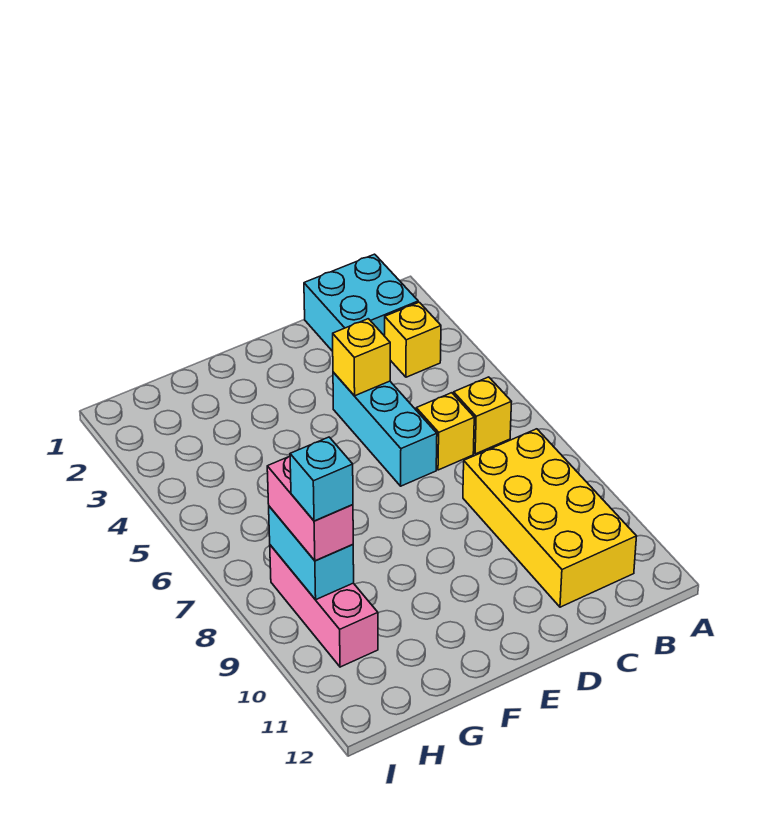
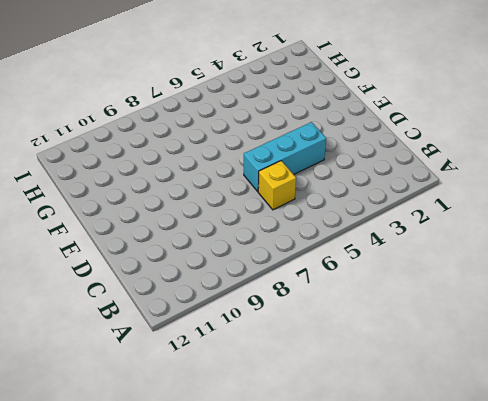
none -> cyan 2x2 brick [304,254,418,351]
none -> yellow 1x1 brick [385,302,441,377]

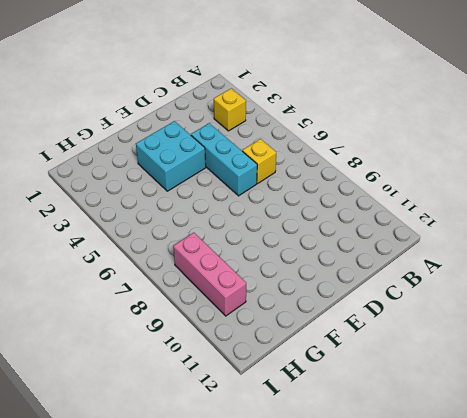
cyan 2x2 brick [136,121,206,191] -> cyan 2x2 brick moved to [304,254,418,351]
none -> yellow 1x1 brick [454,377,511,454]
none -> yellow 2x4 brick [463,429,637,607]

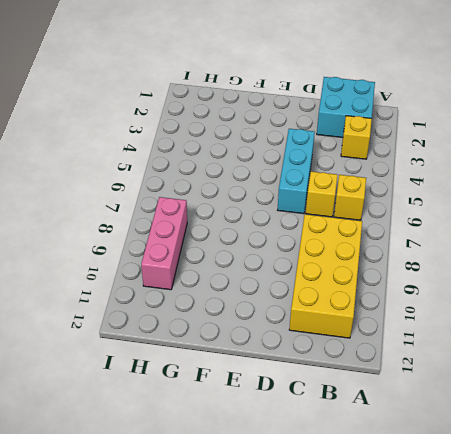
none -> yellow 1x1 brick [333,319,390,396]
none -> cyan 1x2 brick [269,506,354,600]

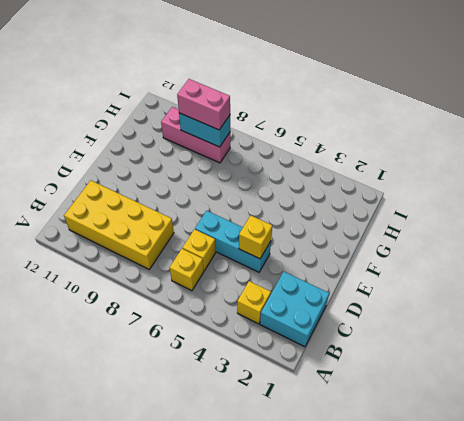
none -> cyan 1x1 brick [290,437,353,521]

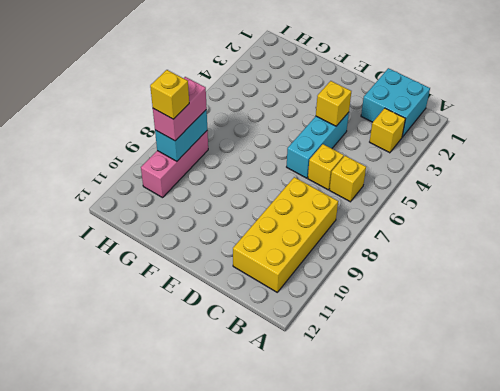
yellow 1x1 brick [150,70,189,119] -> cyan 1x1 brick [290,437,353,521]

